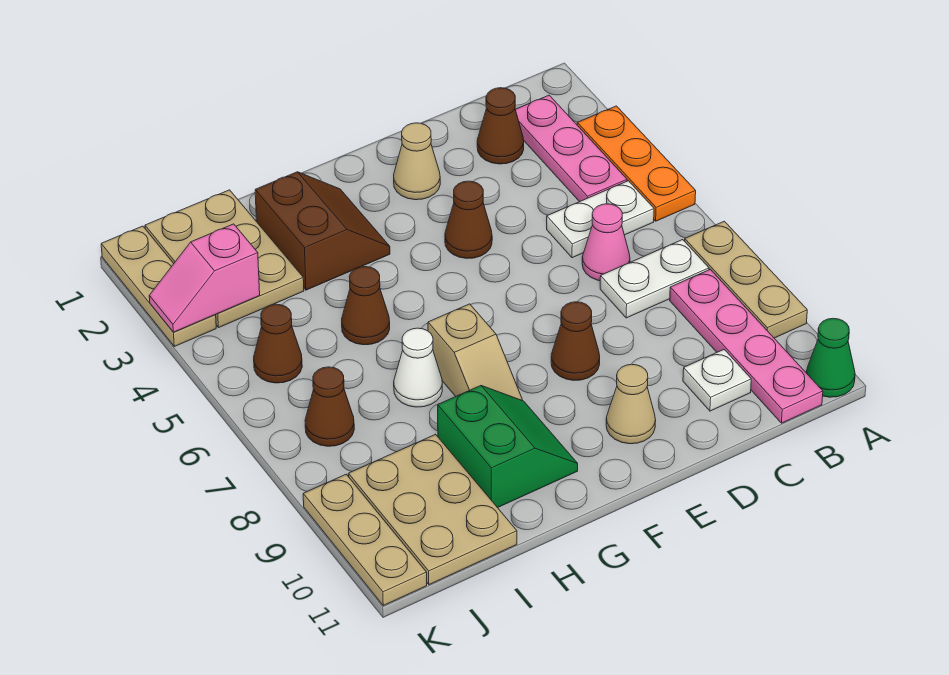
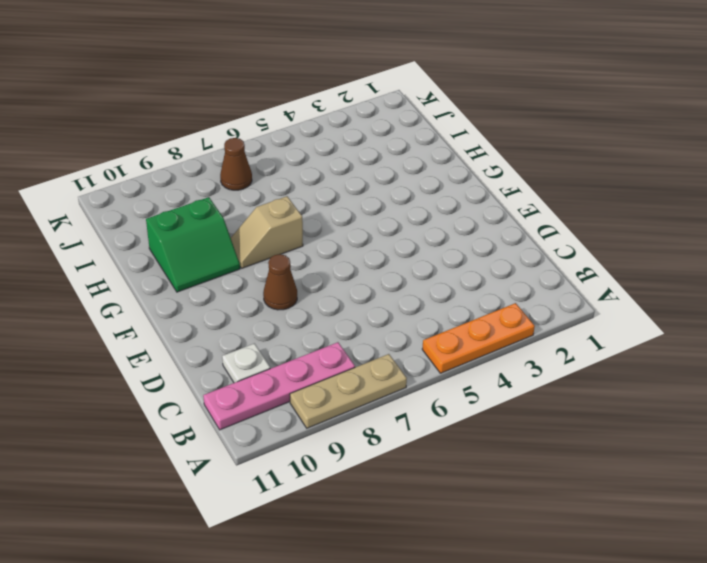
none -> green 1x1 cone [806,318,855,397]
none -> pink 1x3 plate [515,95,627,202]
none -> white 1x2 plate [547,181,654,258]

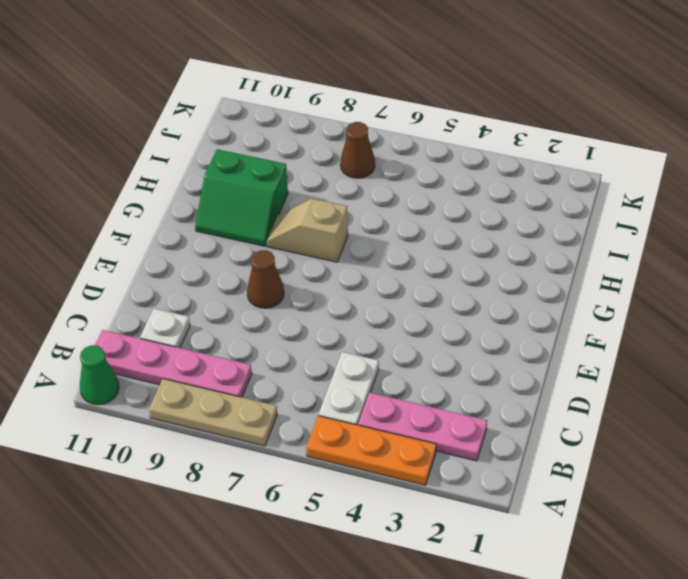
none -> white 1x2 plate [600,240,709,318]
none -> brown 1x1 cone [477,88,524,164]
none -> pink 1x1 cone [582,204,630,281]

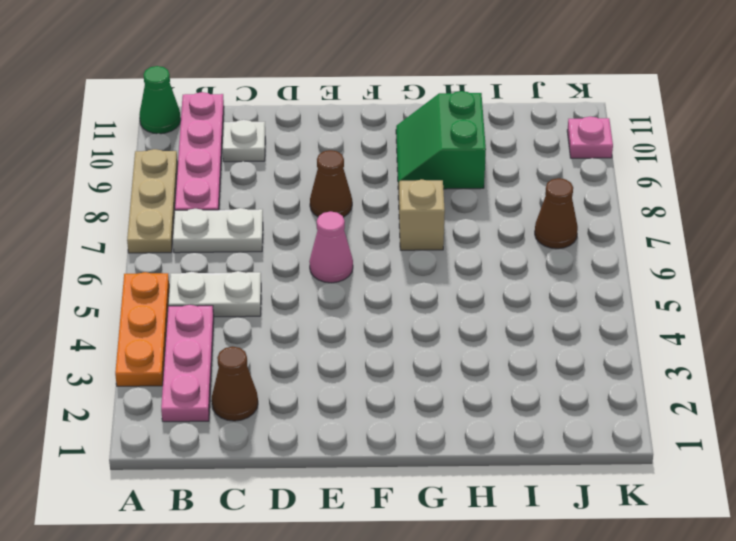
pink 1x1 cone [309,212,353,283] -> pink 1x1 cone moved to [582,204,630,281]
pink 1x1 plate [567,117,613,158] -> tan 1x3 plate [303,475,427,606]
none -> tan 1x1 cone [394,123,440,200]
none -> brown 1x1 cone [445,181,492,258]
none -> tan 1x1 cone [606,364,656,444]

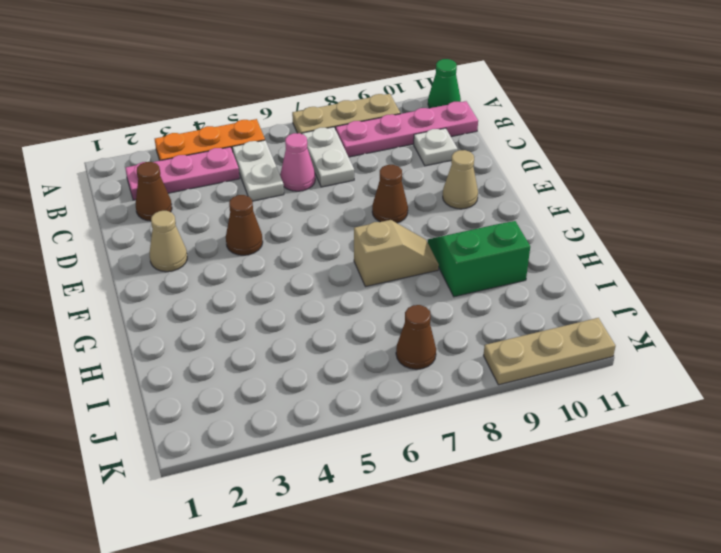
none -> brown 2x2 slope [255,172,390,290]
none -> brown 1x1 cone [342,267,390,345]
none -> white 1x1 cone [394,328,442,407]

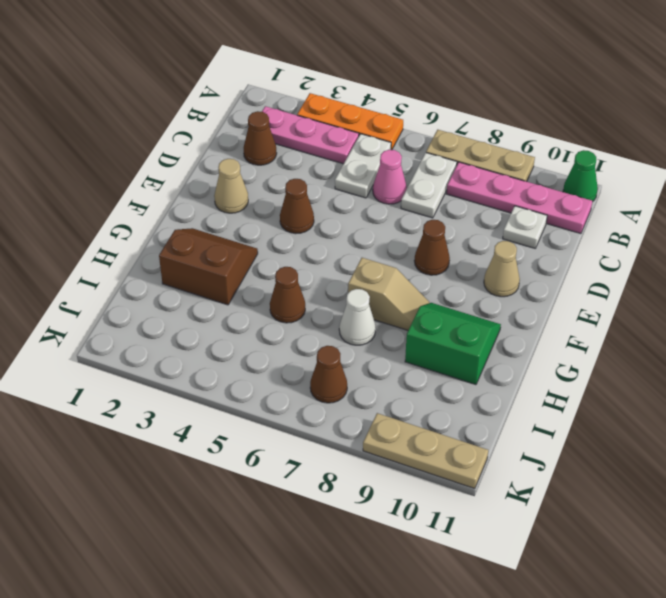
none -> tan 2x3 plate [145,190,304,327]
none -> tan 2x3 plate [348,434,517,585]
none -> brown 1x1 cone [254,304,302,383]

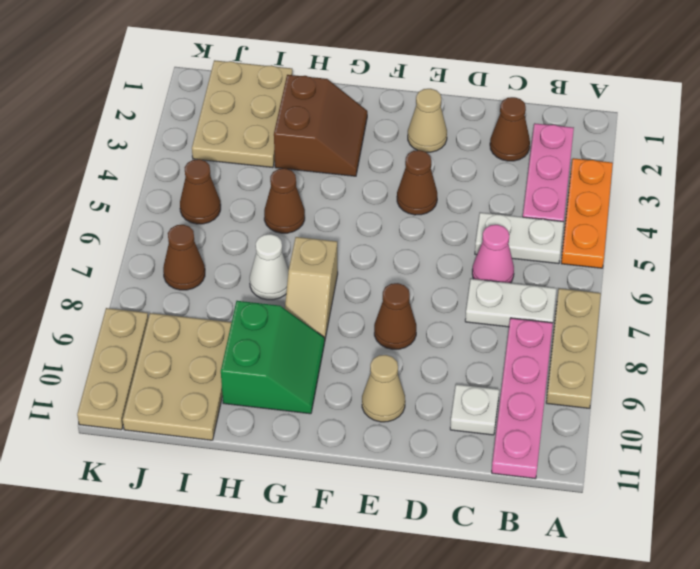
none -> green 1x1 cone [806,318,855,397]
none -> tan 1x3 plate [101,226,216,346]
none -> pink 1x2 slope [149,224,260,332]

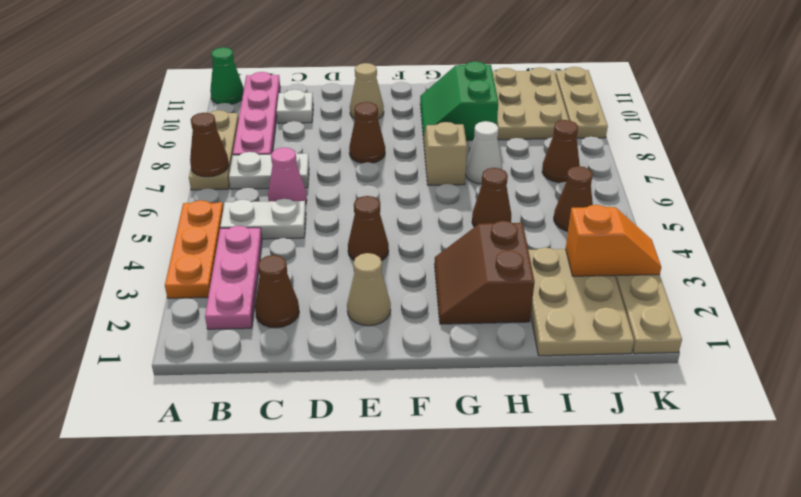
brown 1x1 cone [190,113,229,177] -> none
orange 1x2 slope [566,205,661,276] -> pink 1x2 slope [149,224,260,332]

